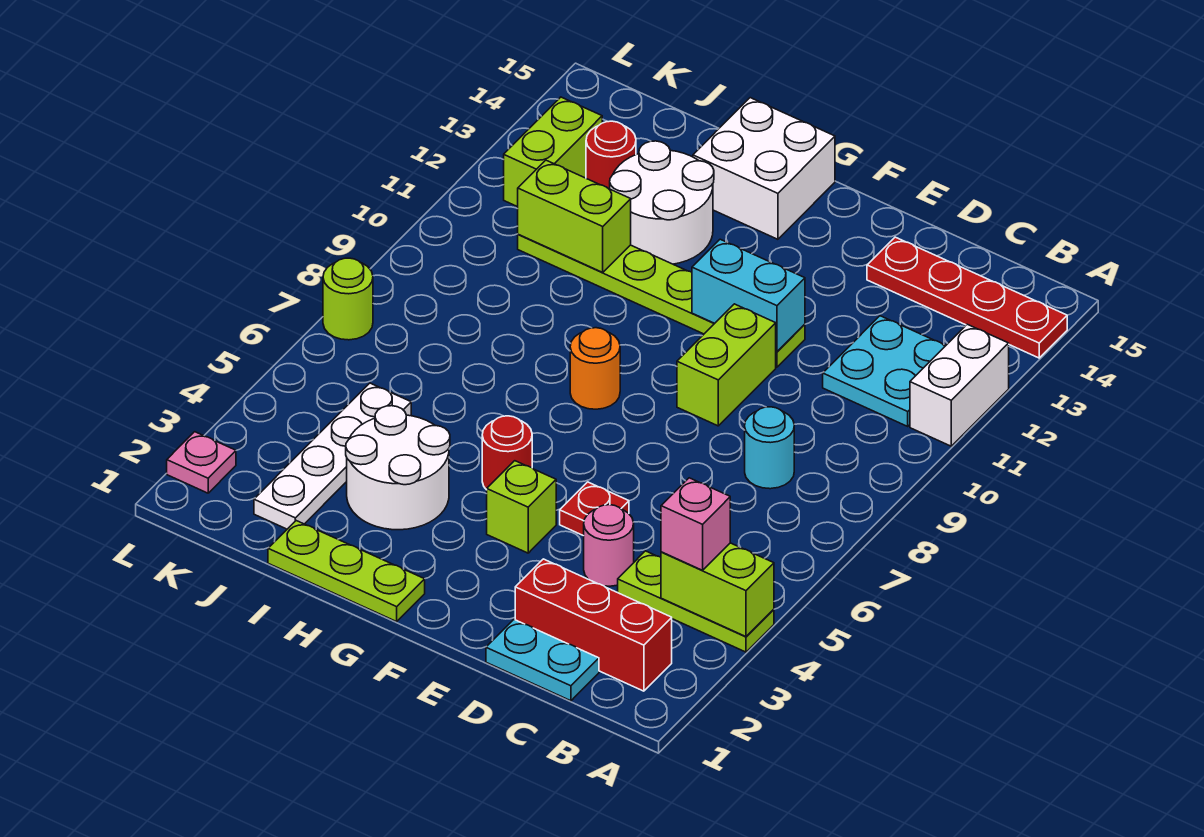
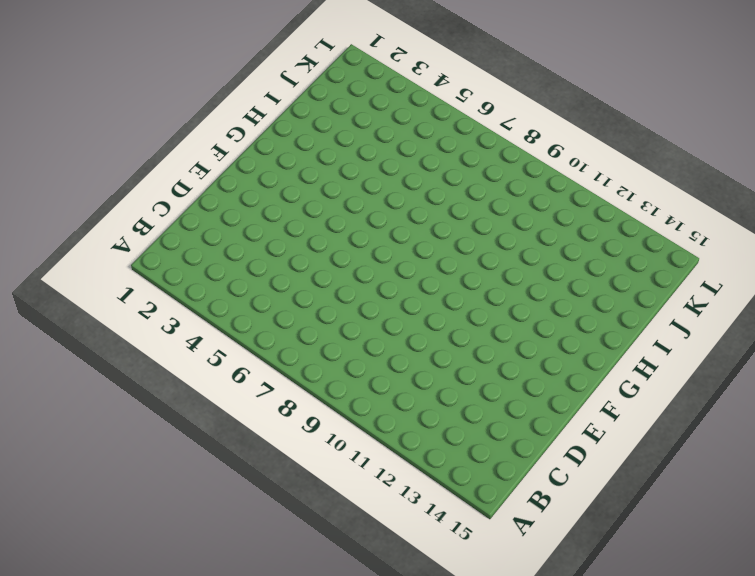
none -> lime 1x3 plate [618,551,774,652]
none -> white 1x2 brick [910,324,1009,446]
none -> red 1x4 plate [867,237,1067,358]

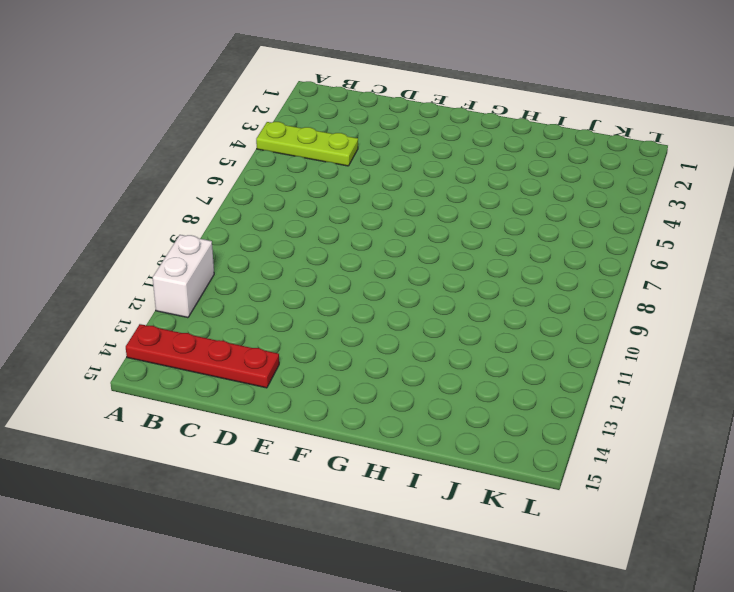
none -> red 1x3 brick [515,559,672,691]
none -> cyan 2x2 plate [823,316,946,426]
none -> cyan 1x2 plate [486,620,599,701]

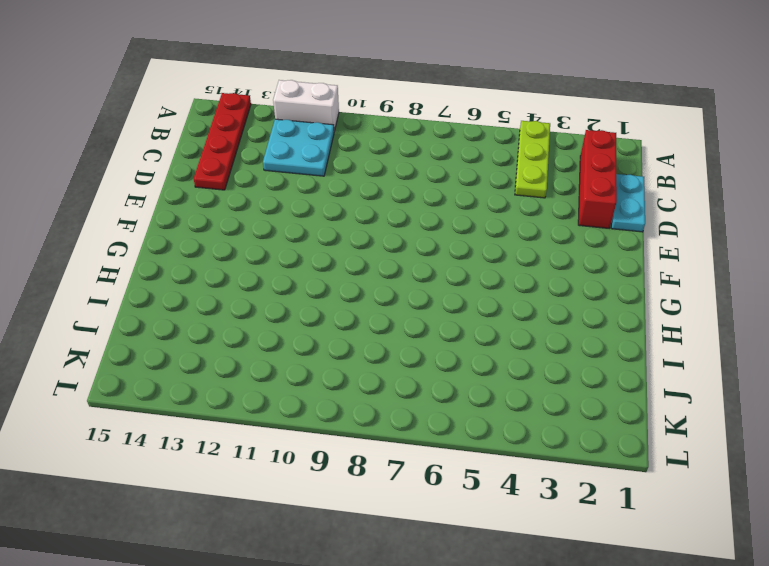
none -> cyan 1x1 round brick [745,407,794,489]
none -> pink 1x1 round brick [584,505,634,586]
none -> red 1x1 plate [560,482,629,536]

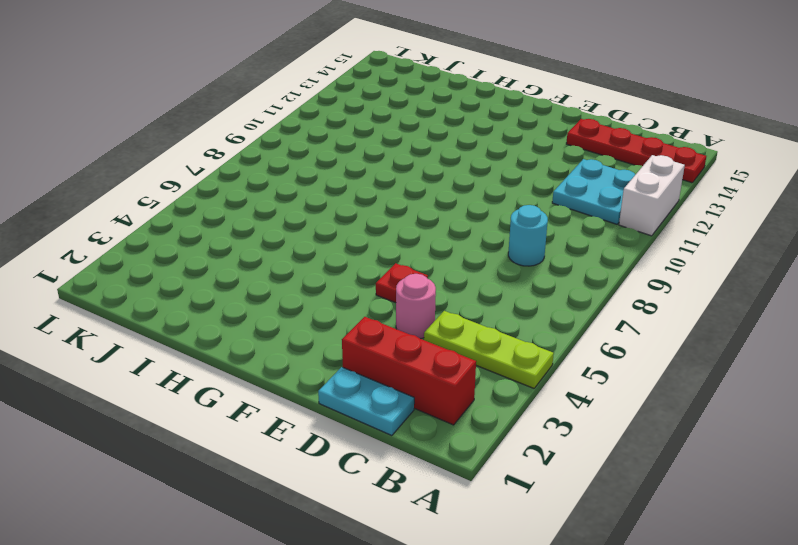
none -> lime 1x2 brick [677,304,776,426]
none -> lime 1x6 plate [518,234,805,367]
none -> lime 1x1 brick [487,461,556,553]

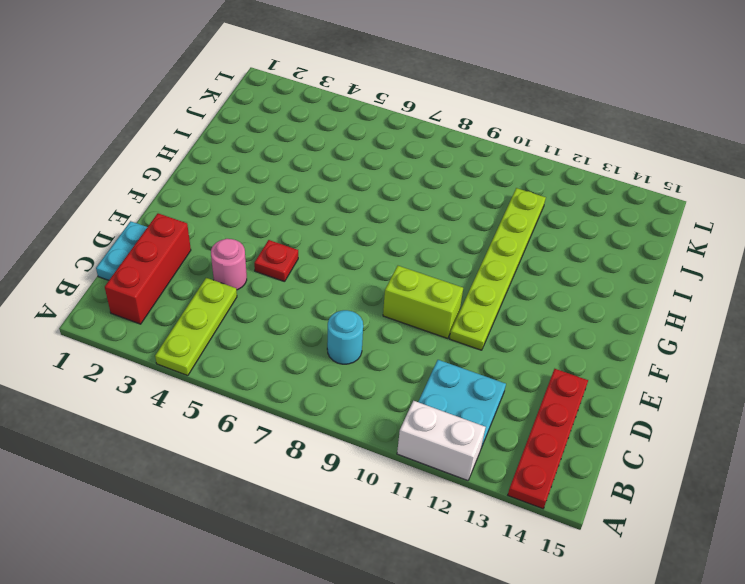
none -> lime 1x1 brick [487,461,556,553]
none -> lime 1x3 plate [268,521,425,622]
none -> red 1x1 round brick [482,416,532,490]

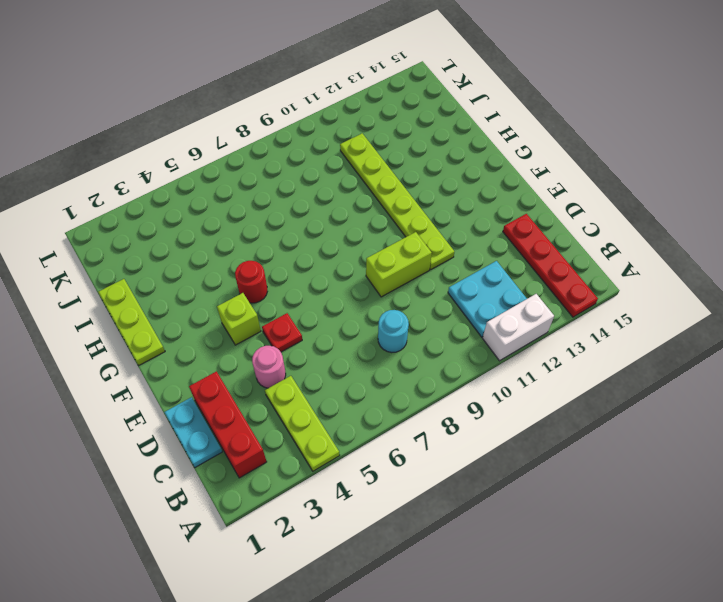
none -> orange 1x1 round brick [570,328,620,409]
none -> white 2x2 brick [693,98,835,239]
none -> white 2x2 round brick [346,406,450,530]

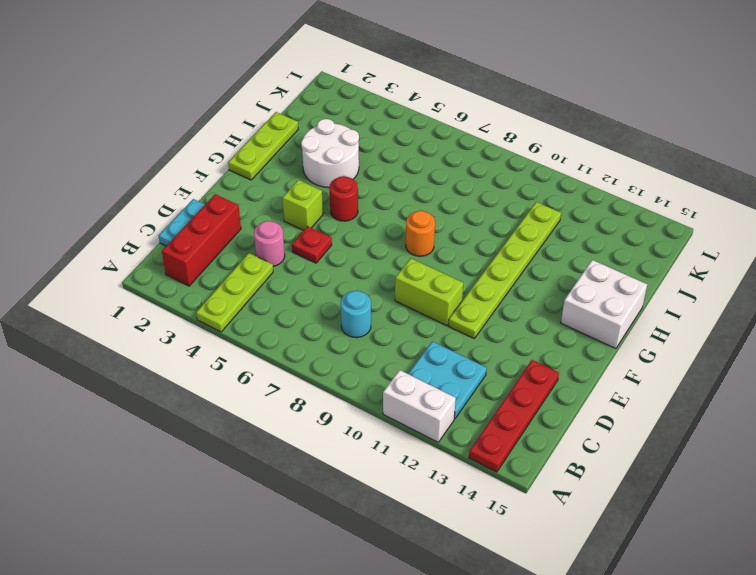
none -> white 2x2 round brick [610,141,714,264]
none -> white 1x4 plate [254,383,411,529]
none -> red 1x1 round brick [586,121,636,189]

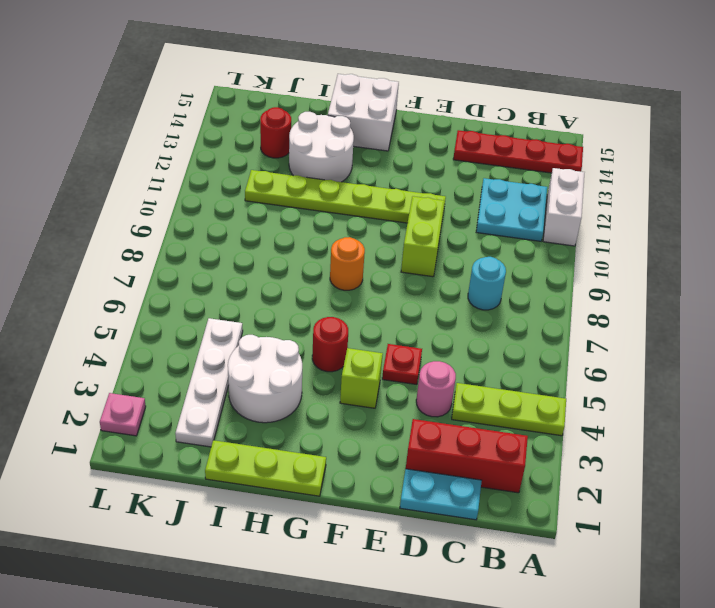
none -> lime 1x2 brick [504,97,602,207]
none -> lime 1x1 round brick [323,258,373,340]
none -> lime 1x2 brick [661,543,774,637]

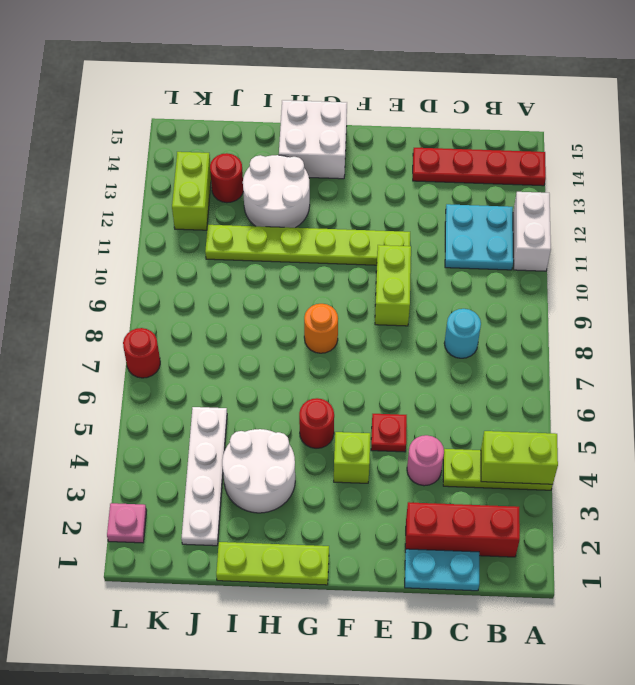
red 1x1 round brick [123,328,160,378] -> lime 1x1 round brick [323,258,373,340]
none -> cyan 1x2 brick [692,239,805,352]
none -> lime 1x2 brick [518,160,631,272]
none -> pink 1x1 brick [661,478,730,570]

